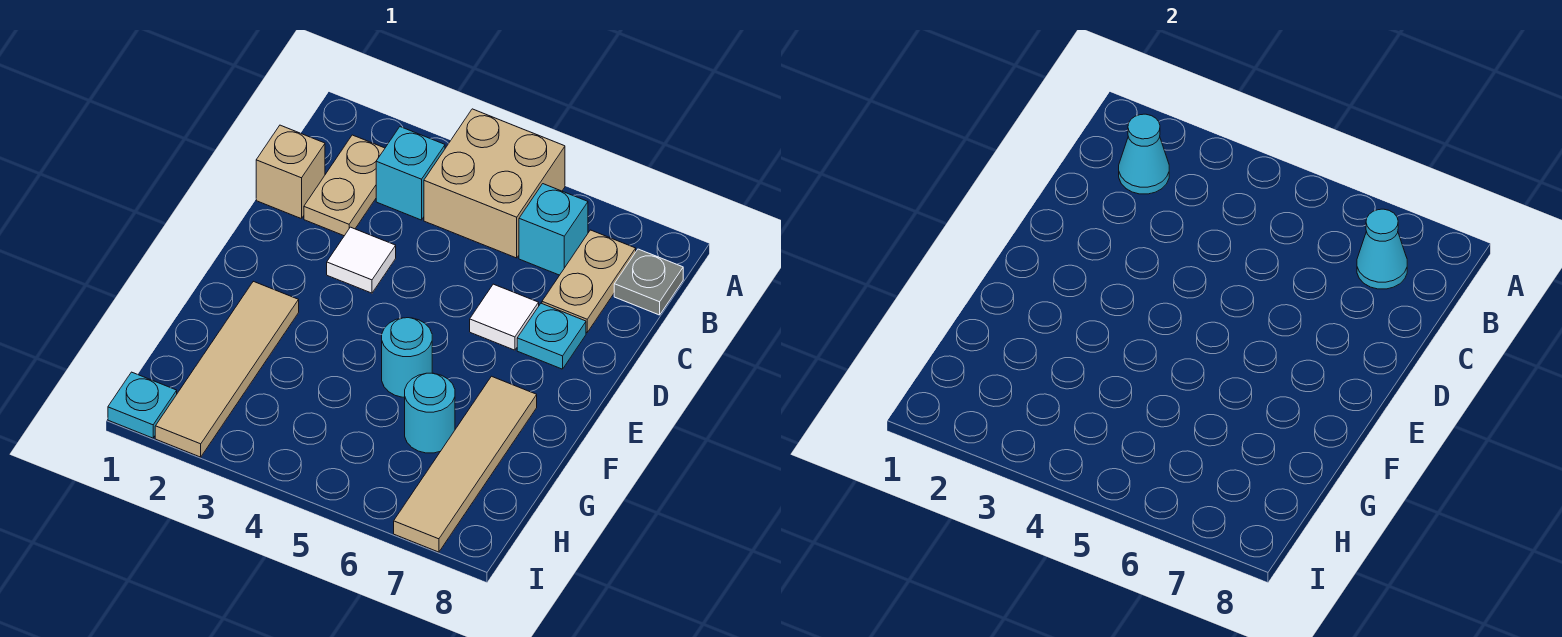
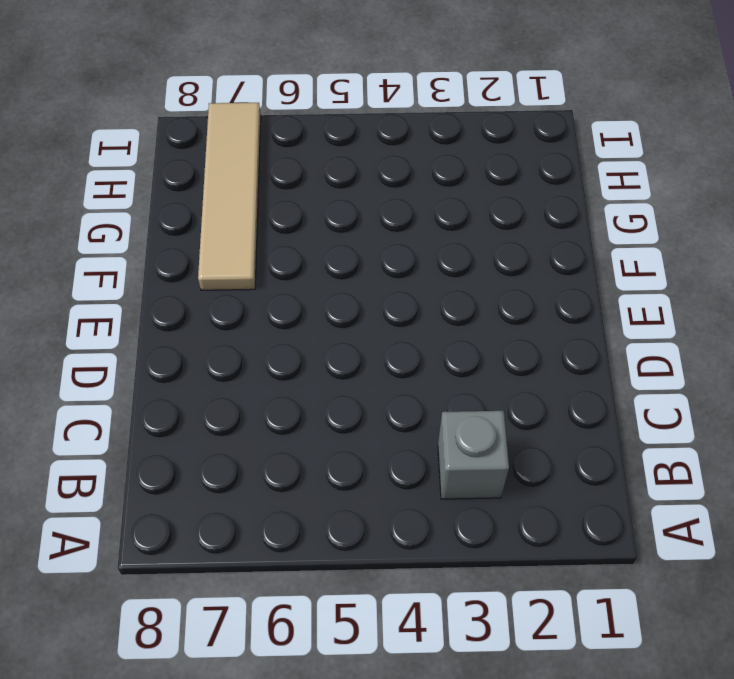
grey 1x1 brick [438,411,509,499] -> cyan 1x1 brick [376,127,445,220]
none -> tan 2x2 brick [424,109,565,258]
none -> tan 1x2 plate [304,135,385,236]
none -> cyan 1x1 brick [519,184,588,275]

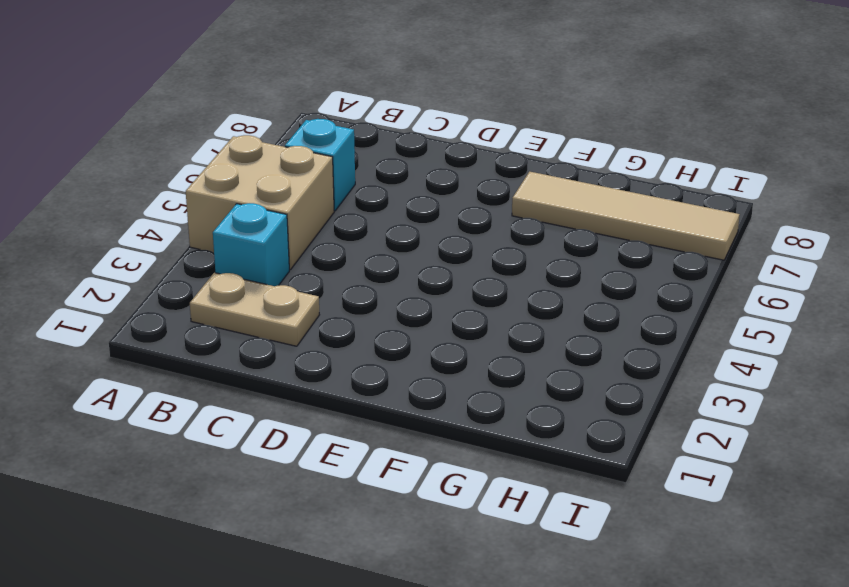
none -> tan 1x2 plate [542,230,636,332]
none -> grey 1x1 plate [614,249,683,315]
none -> tan 1x1 brick [256,125,325,219]

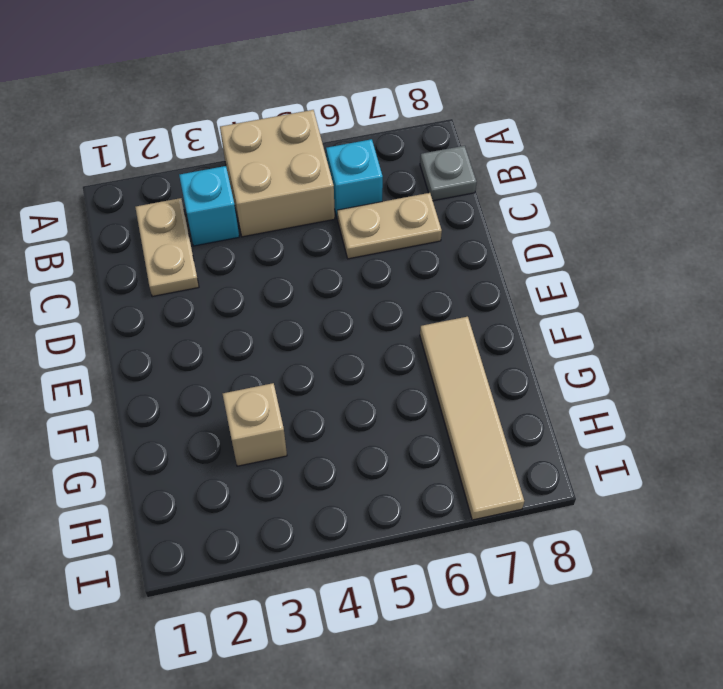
tan 1x2 plate [337,193,442,259] -> tan 1x2 plate turned to [542,230,636,332]
tan 1x1 brick [223,383,287,466] -> tan 1x1 brick moved to [256,125,325,219]
none -> white 1x1 tile [327,227,396,293]
none -> white 1x1 tile [470,284,539,350]
none -> cyan 1x1 plate [517,303,586,369]

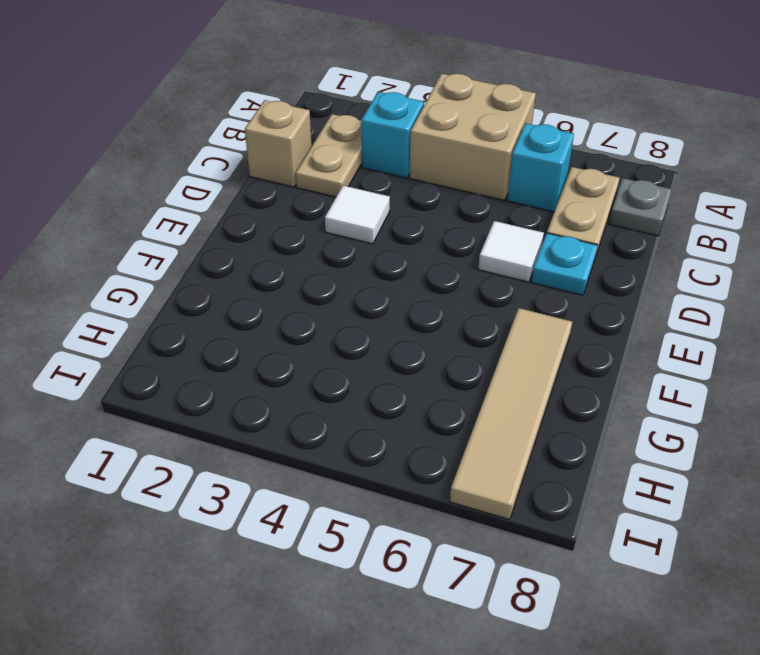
none -> tan 1x4 tile [155,281,299,457]
none -> cyan 1x1 round brick [382,318,432,397]
none -> cyan 1x1 round brick [405,373,455,453]

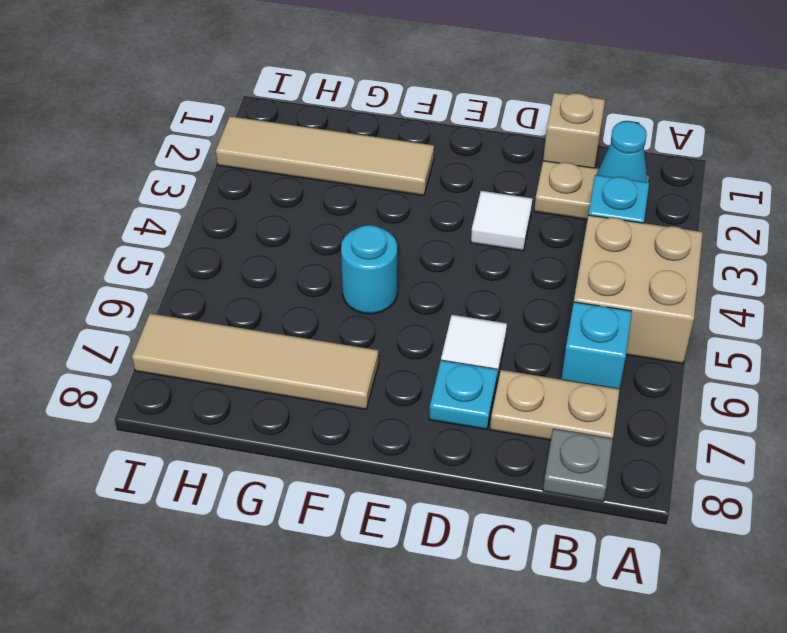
none -> cyan 1x1 round brick [405,373,455,453]
none -> cyan 1x1 plate [108,372,177,438]
none -> cyan 1x1 cone [1357,209,1407,289]

